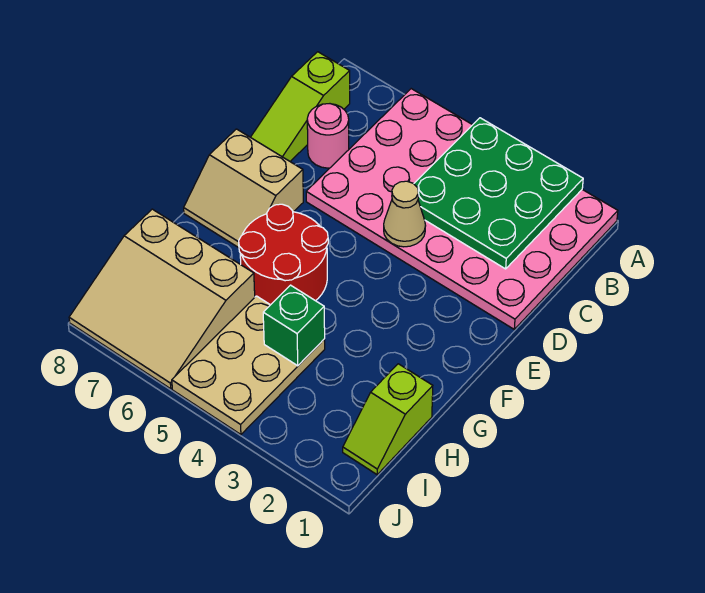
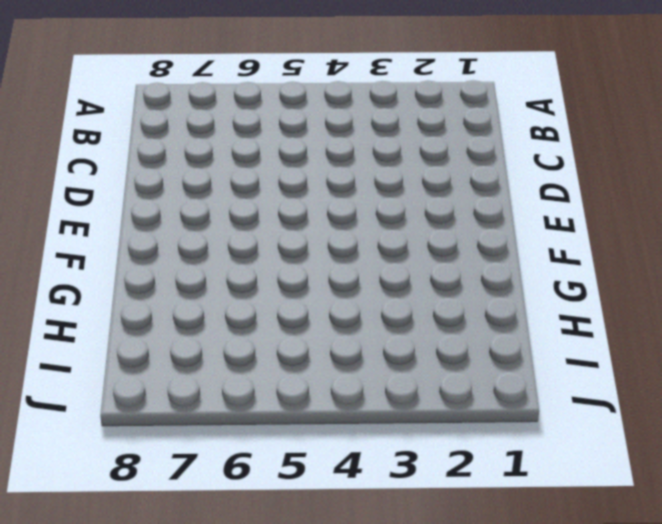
none -> pink 4x6 plate [306,89,618,329]
none -> lime 1x3 slope [251,52,350,161]

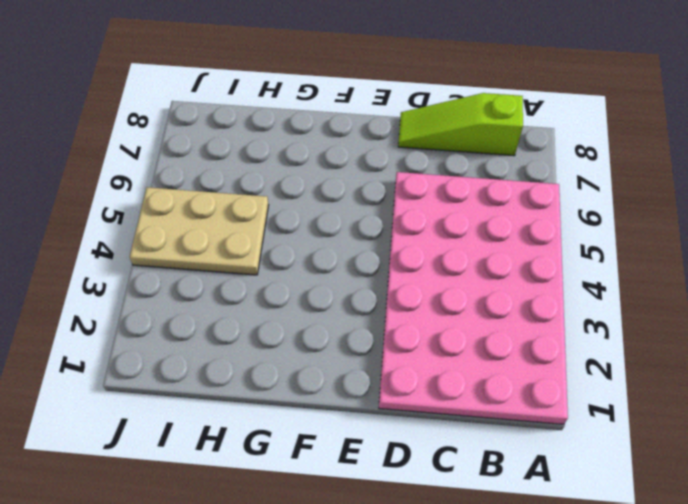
none -> pink 1x1 round brick [307,104,349,168]
none -> tan 2x2 slope [184,129,303,248]

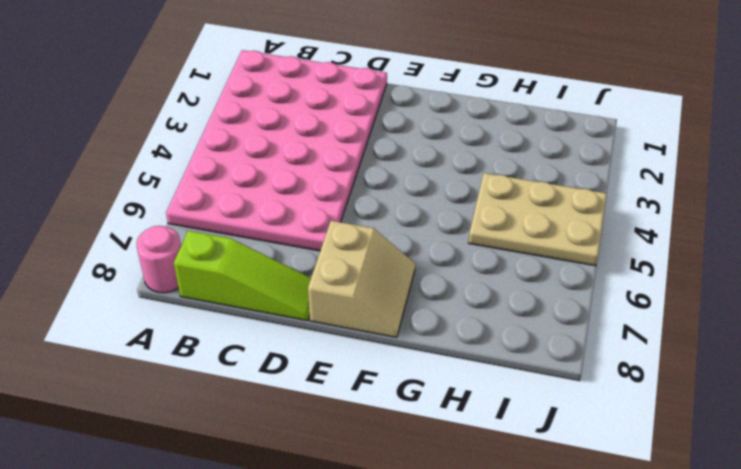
pink 1x1 round brick [136,226,181,293] -> pink 1x1 round brick moved to [307,104,349,168]
none -> red 2x2 round brick [239,204,328,305]
none -> lime 1x2 slope [343,364,433,475]

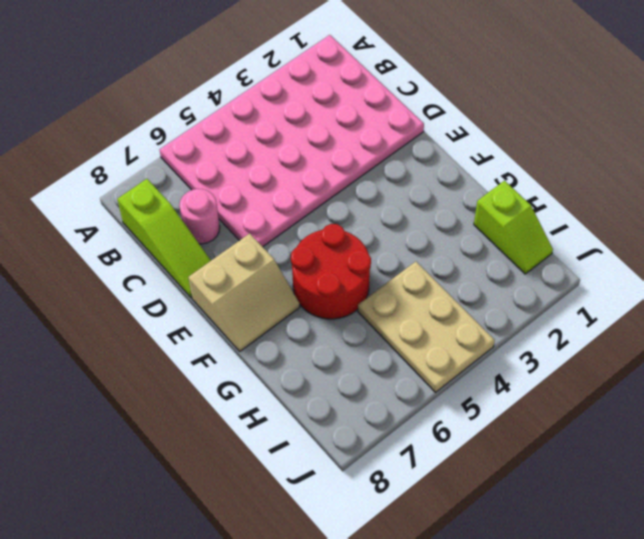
none -> tan 3x3 slope [69,209,255,389]
none -> green 3x3 plate [414,118,583,269]

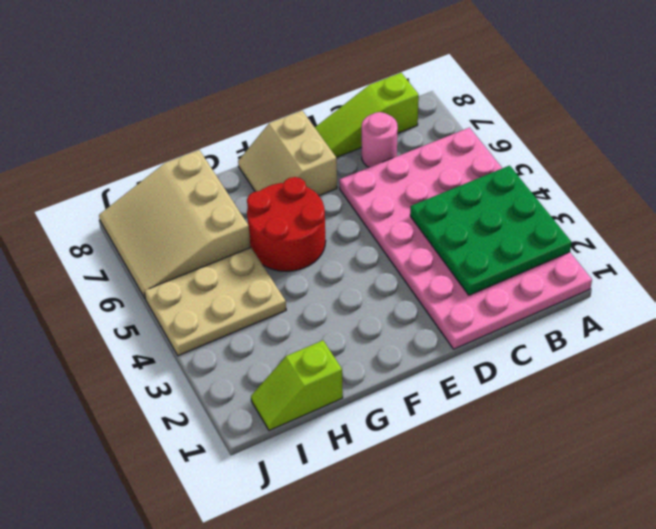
none -> tan 1x1 cone [384,181,426,247]
none -> green 1x1 brick [263,285,325,366]

